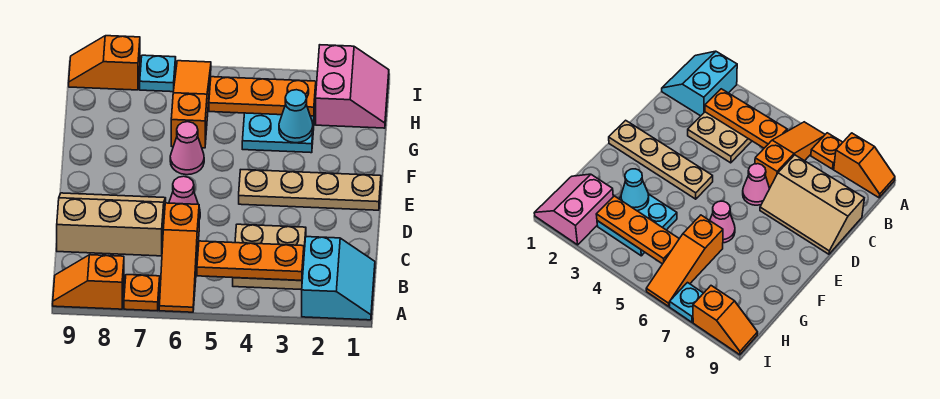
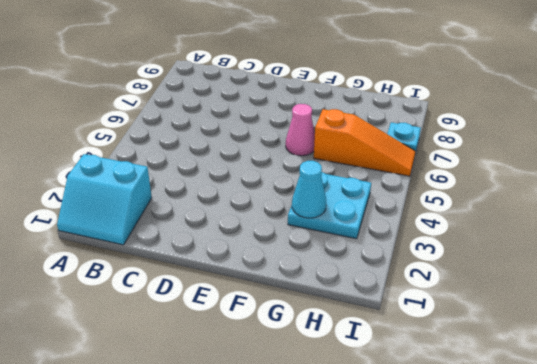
none -> orange 1x3 slope [159,203,199,312]
none -> orange 1x1 plate [124,275,160,311]
none -> orange 1x2 slope [53,255,124,309]

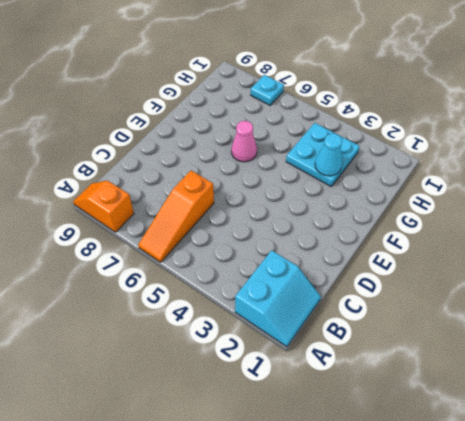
none -> orange 1x1 plate [124,275,160,311]
none -> tan 2x2 plate [233,224,306,290]
none -> tan 2x3 slope [57,193,166,256]

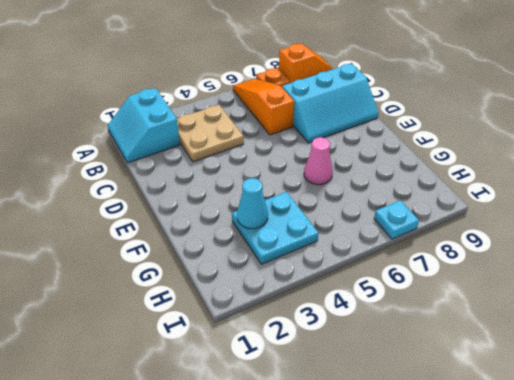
cyan 2x3 slope [282,63,378,143] -> tan 2x3 slope [57,193,166,256]
none -> pink 1x1 cone [169,176,200,219]
none -> tan 1x4 plate [239,170,381,210]
none -> orange 1x3 slope [171,61,211,148]

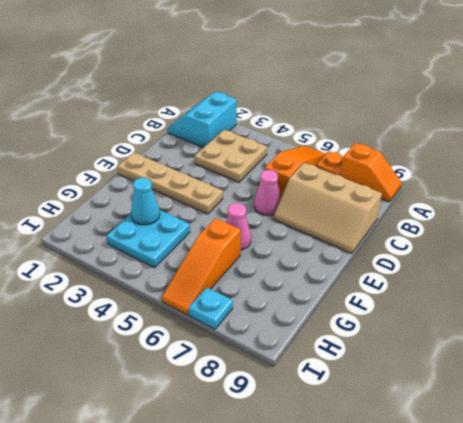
none -> pink 2x2 slope [316,45,389,128]
none -> orange 1x2 slope [69,36,140,90]
none -> orange 1x3 plate [197,241,304,280]

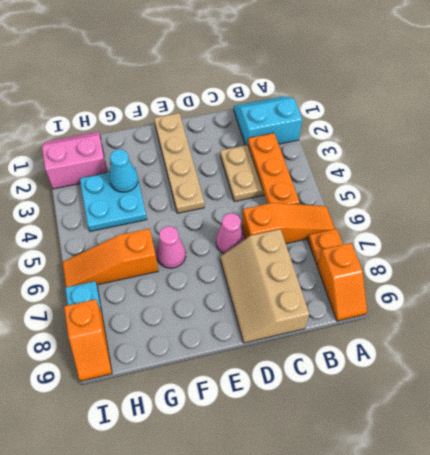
none -> orange 1x3 plate [209,77,316,116]

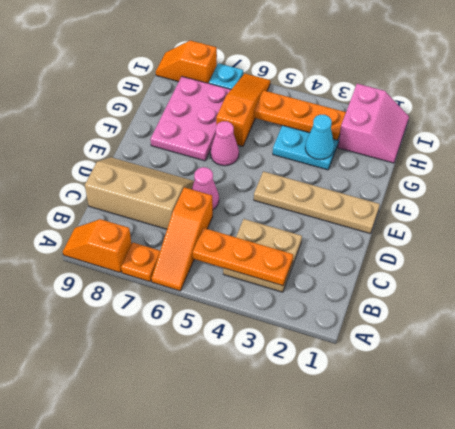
pink 2x3 plate [151,77,231,161] -> none
none -> cyan 2x2 slope [302,237,375,320]

